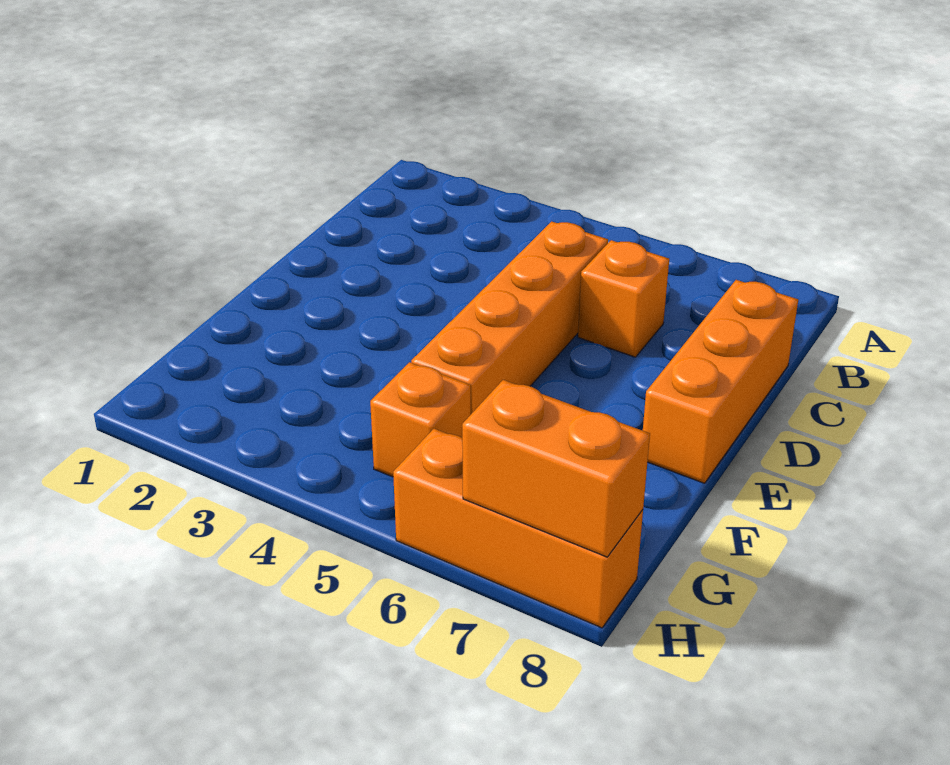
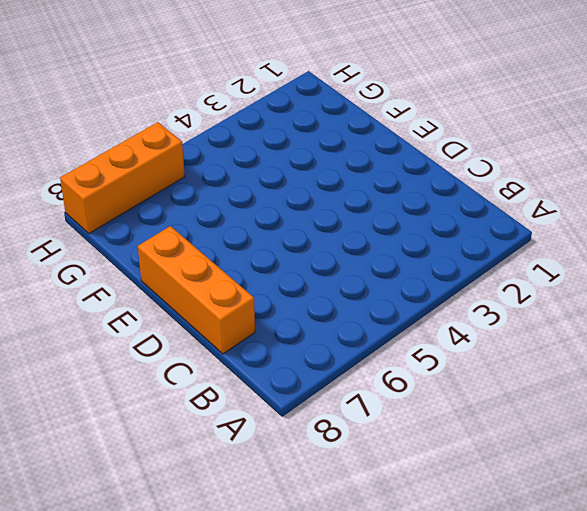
none -> orange 1x4 brick [411,221,608,414]
none -> orange 1x1 brick [578,240,669,357]

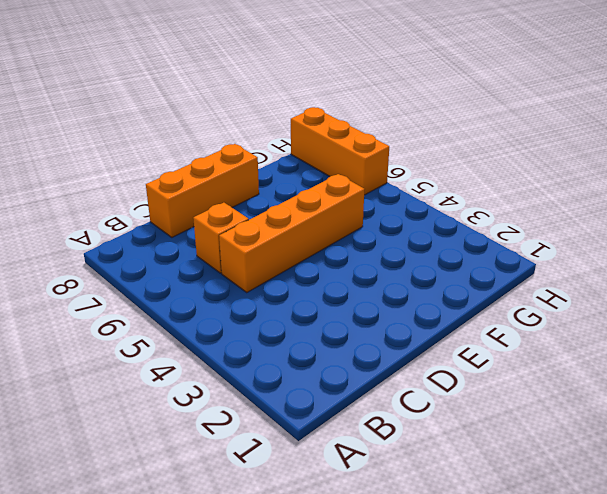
none -> orange 1x1 brick [370,362,471,477]
none -> orange 1x2 brick [462,380,650,557]

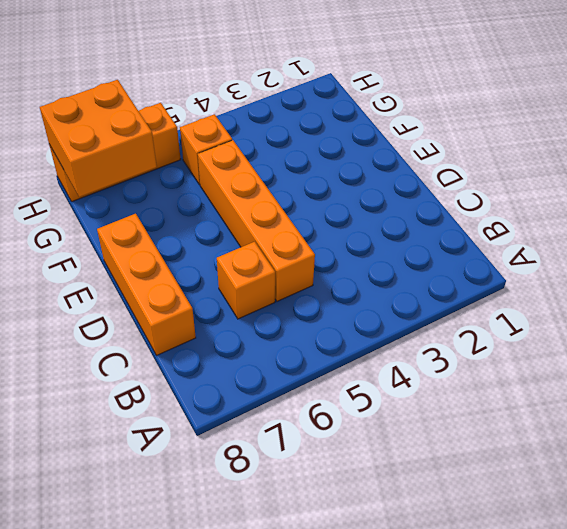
orange 2x2 brick [40,80,157,197] -> orange 1x2 brick [462,380,650,557]

